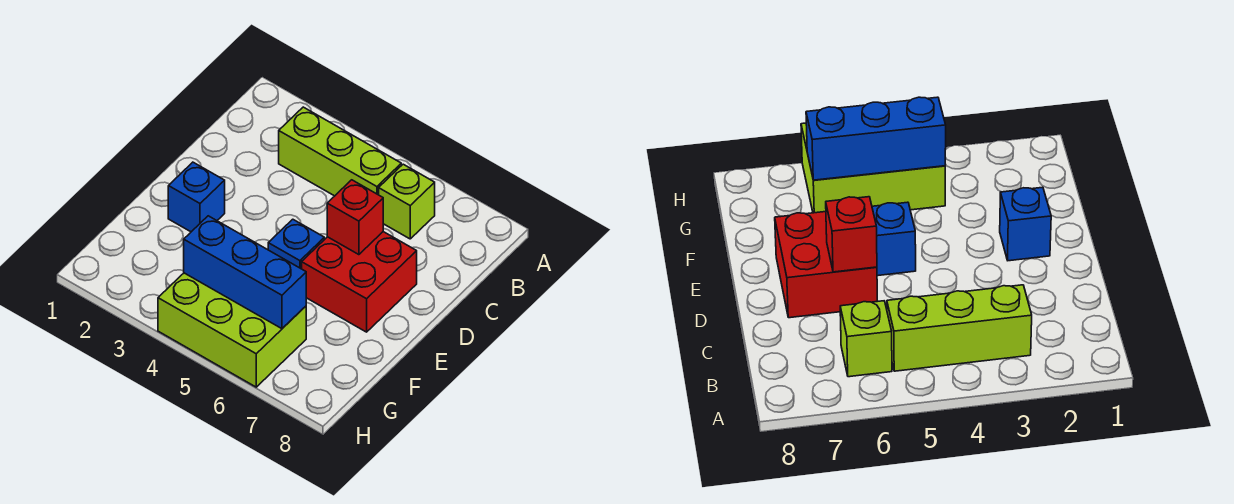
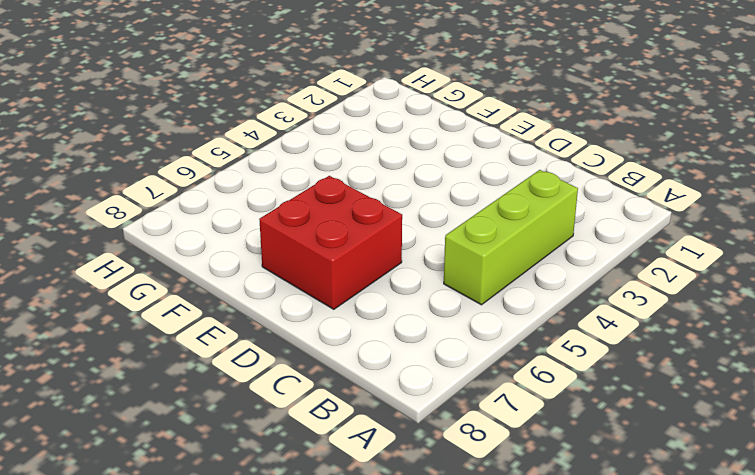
none -> lime 1x1 brick [379,164,435,239]
none -> blue 1x1 brick [168,162,225,232]

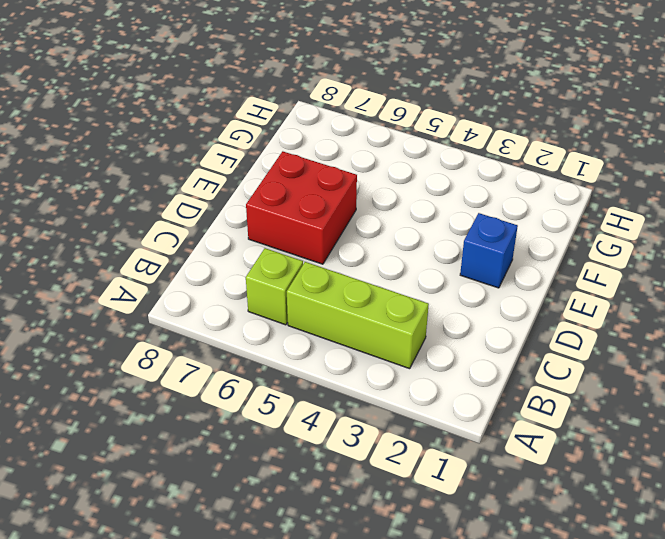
none -> blue 1x1 brick [268,219,324,269]
none -> lime 2x3 brick [158,273,306,387]

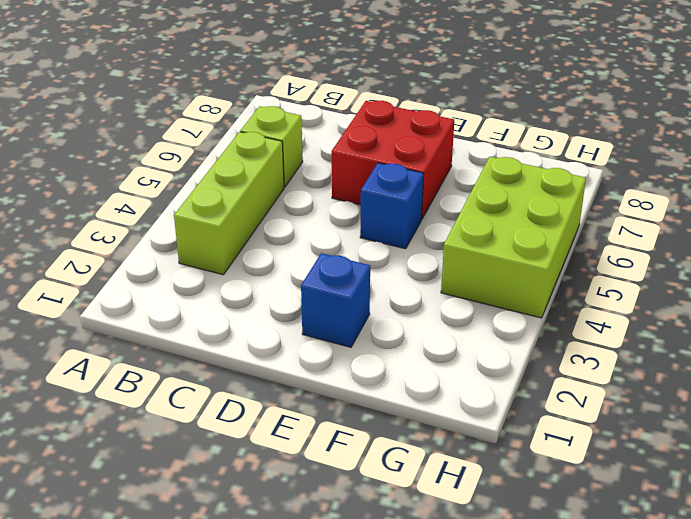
none -> red 1x1 brick [327,180,383,255]
none -> blue 1x3 brick [184,216,306,329]

